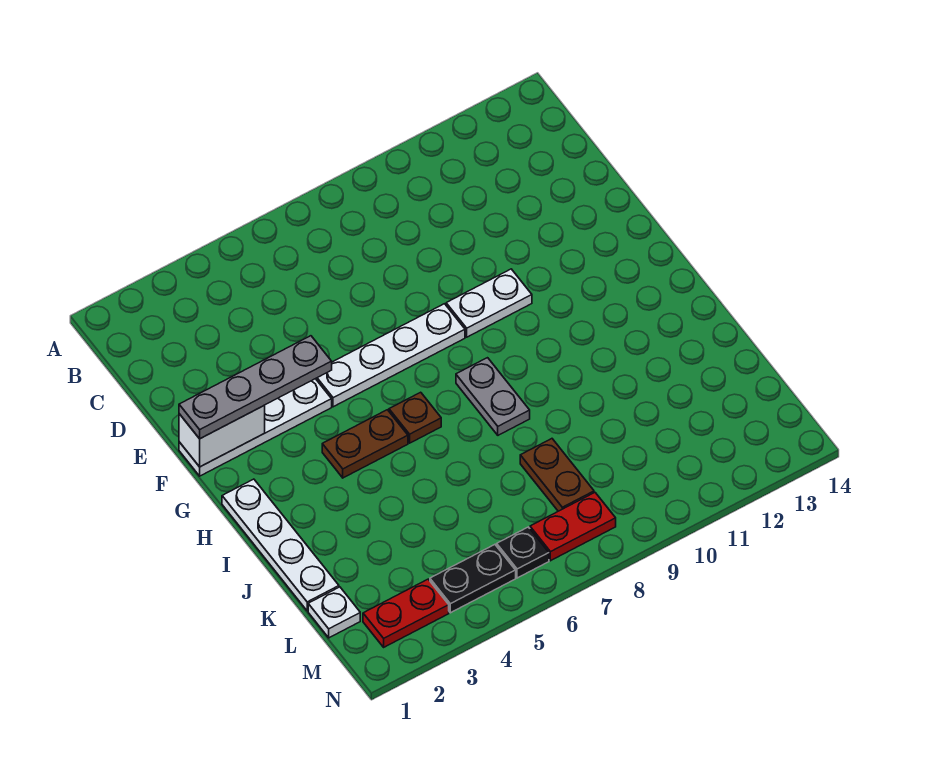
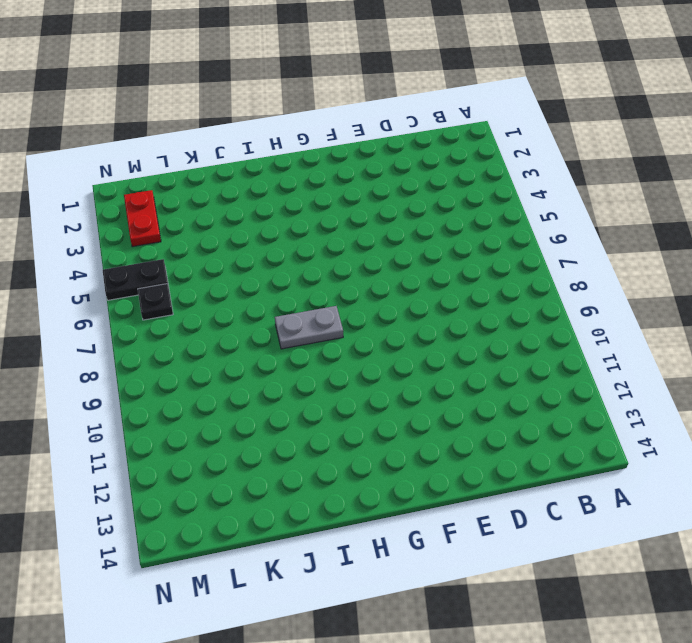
black 1x2 plate [103,259,168,300] -> black 1x2 plate turned to [430,545,516,613]
none -> white 1x4 plate [179,379,332,476]
none -> white 1x4 plate [316,304,465,407]
none -> white 1x2 plate [446,269,532,337]

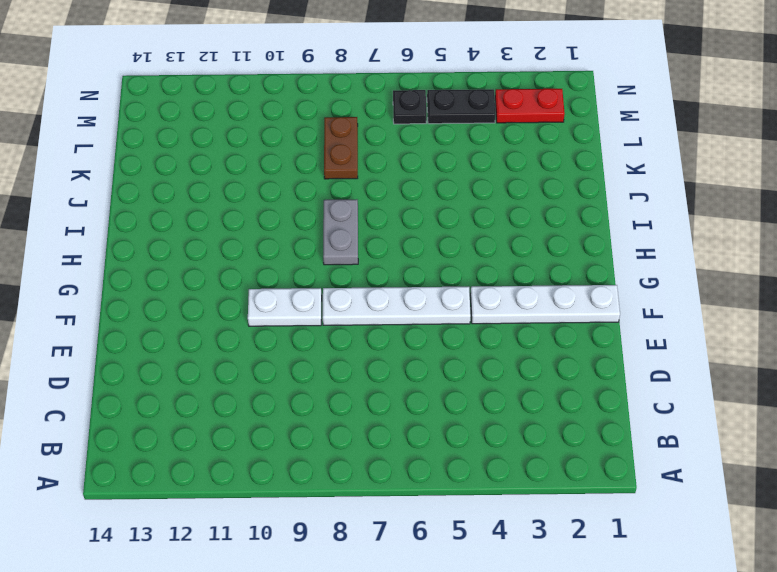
none -> white 1x4 plate [222,479,339,611]
none -> brown 1x2 plate [322,410,408,478]
none -> brown 1x1 plate [389,392,441,443]

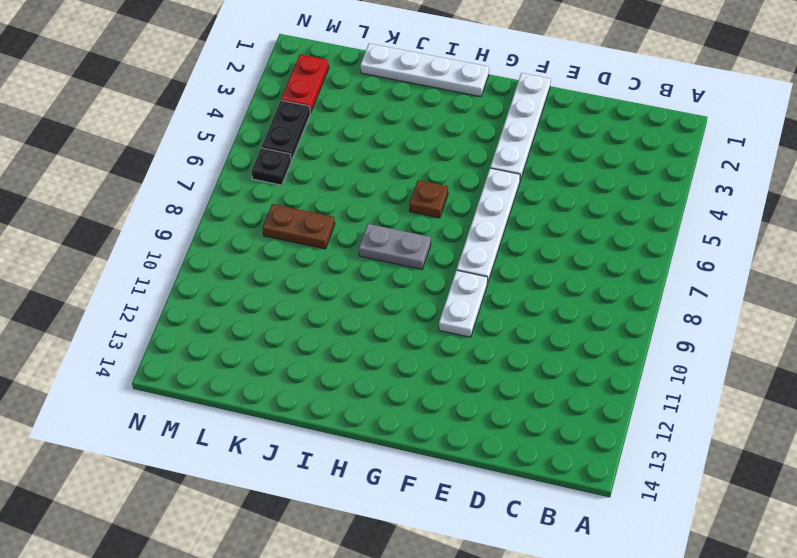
none -> brown 1x2 plate [322,410,408,478]
none -> white 1x1 plate [308,587,360,638]
none -> red 1x2 plate [530,493,616,561]

